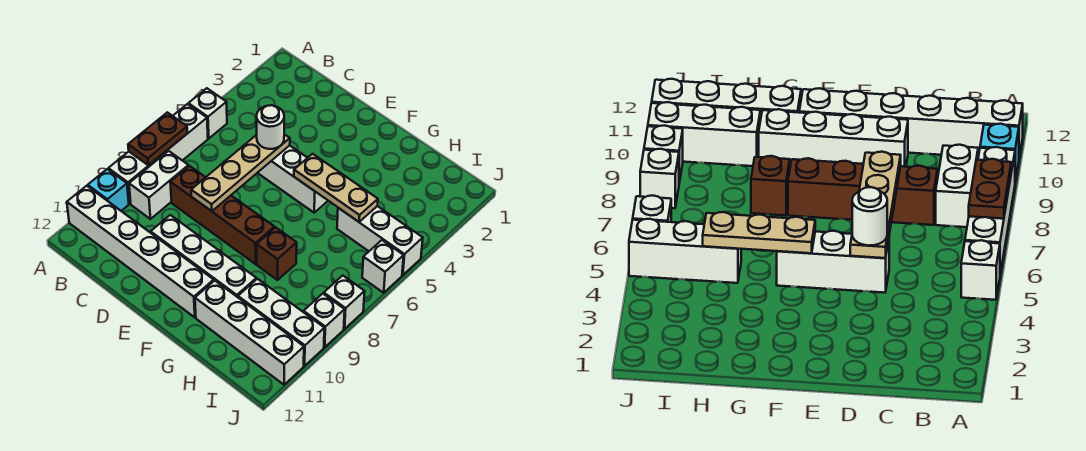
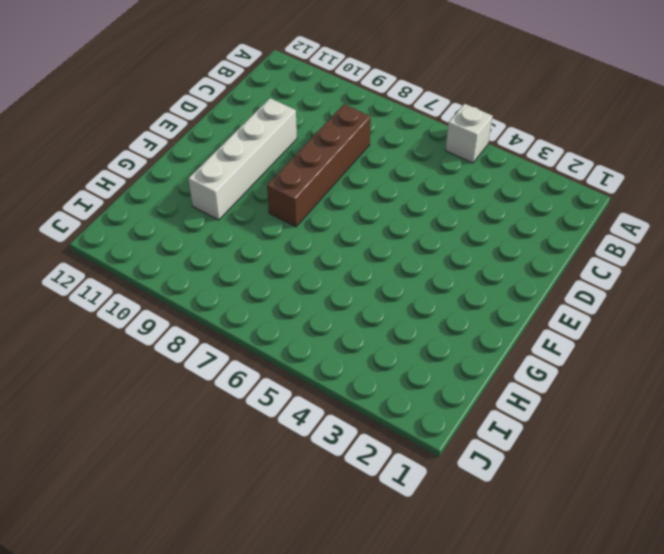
none -> white 1x4 brick [108,104,208,204]
none -> cyan 1x1 brick [88,169,129,211]
none -> white 1x6 brick [67,186,214,318]

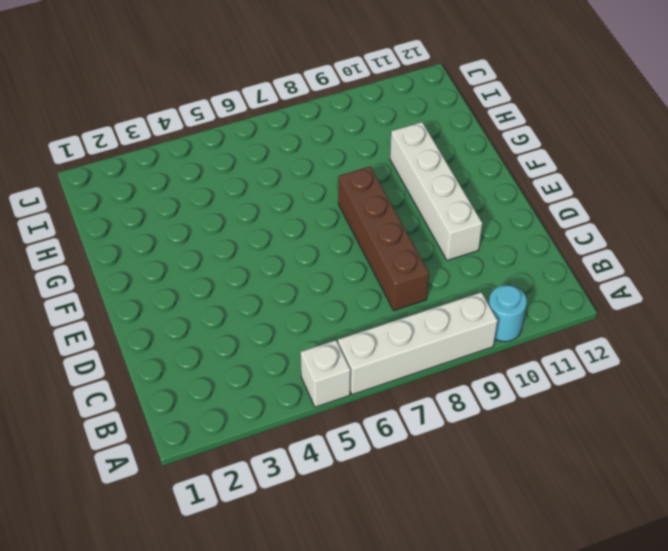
cyan 1x1 round brick [489,285,527,342] -> cyan 1x1 brick [88,169,129,211]
none -> white 1x6 brick [67,186,214,318]
none -> white 1x2 brick [129,151,189,219]
none -> white 1x3 brick [258,146,328,213]

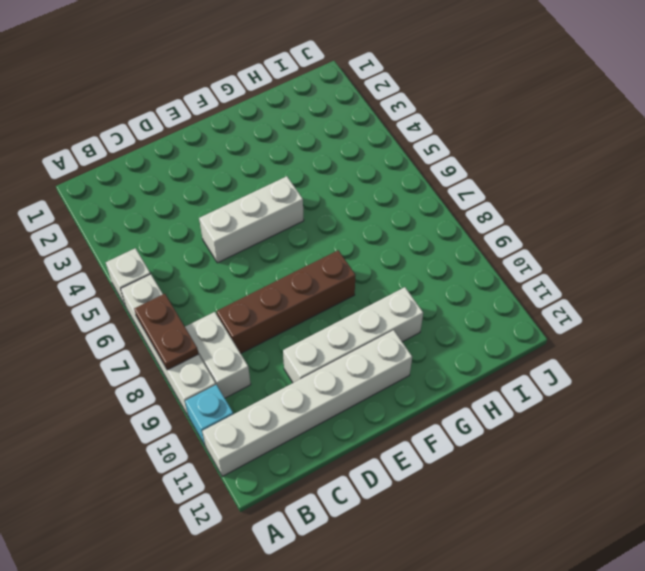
none -> brown 1x1 brick [257,227,297,280]
none -> white 1x4 brick [195,281,304,385]
none -> white 1x3 brick [337,206,423,275]

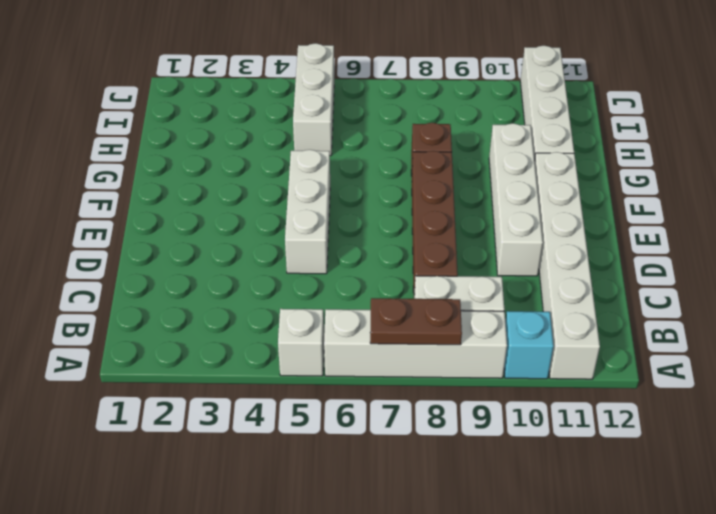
none -> white 1x3 brick [238,279,324,366]
none -> white 1x1 brick [362,240,404,293]
none -> white 1x1 brick [324,276,365,329]

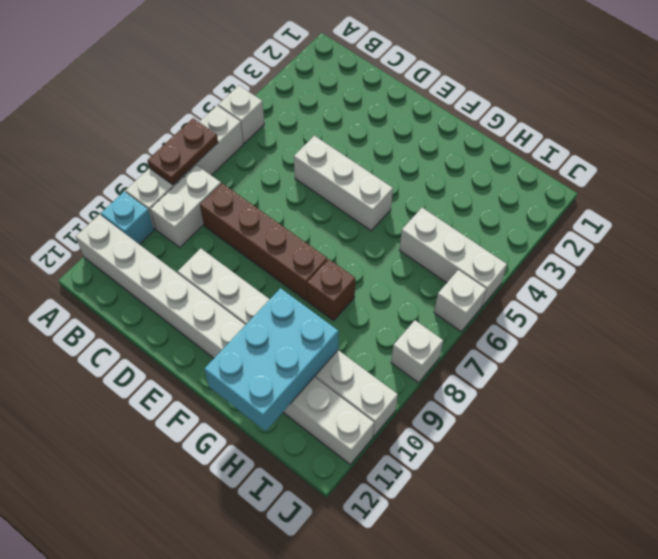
cyan 2x3 brick [204,288,339,431] -> none
none -> white 1x1 brick [304,294,345,347]
none -> tan 1x4 plate [191,134,290,211]
none -> tan 1x3 plate [294,154,378,222]

